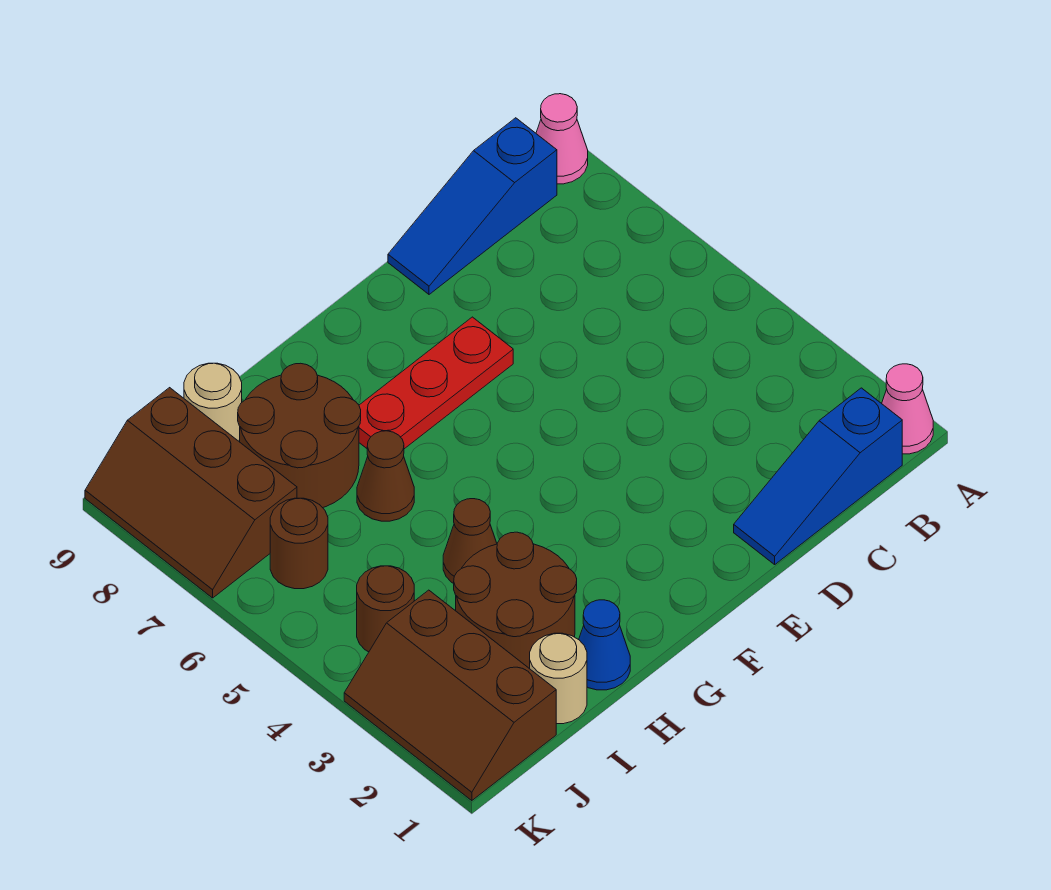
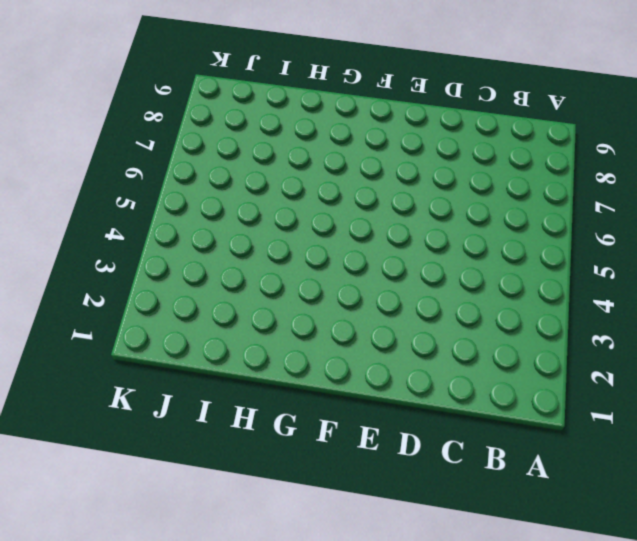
none -> pink 1x1 cone [882,364,933,454]
none -> pink 1x1 cone [536,94,588,184]
none -> blue 1x3 slope [734,388,902,564]

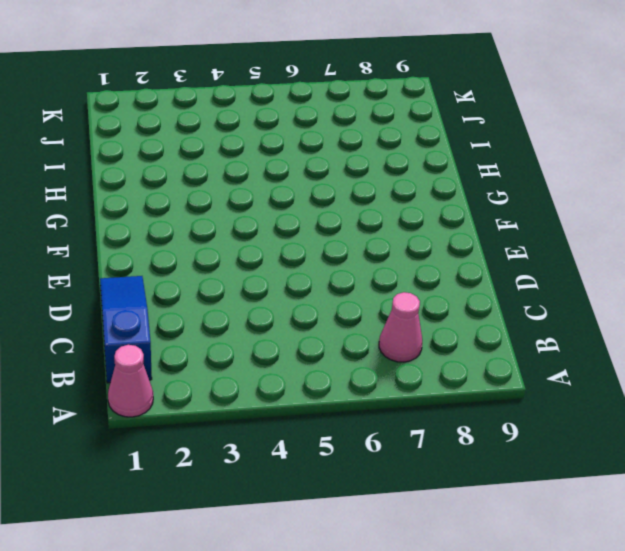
pink 1x1 cone [379,292,422,362] -> pink 1x1 cone moved to [536,94,588,184]
none -> blue 1x3 slope [388,118,557,294]
none -> red 1x3 plate [359,317,513,449]
none -> blue 1x1 cone [579,600,630,690]

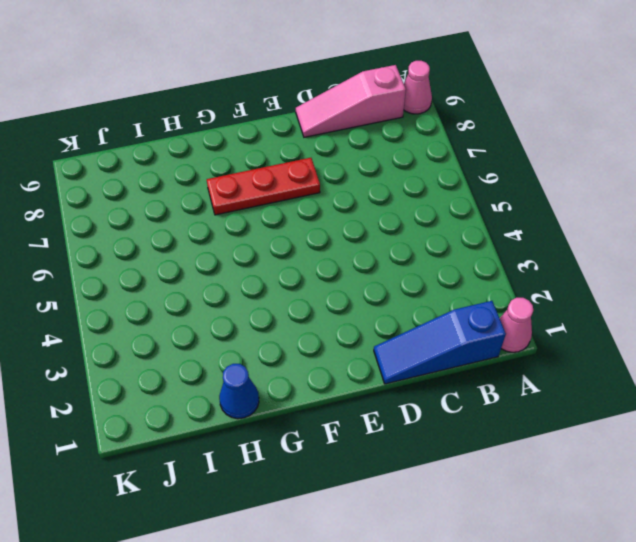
pink 1x3 slope [296,65,406,137] -> blue 1x3 slope [388,118,557,294]
none -> brown 2x2 round brick [454,532,577,669]
none -> brown 1x1 cone [443,499,497,584]
none -> brown 1x1 cone [357,431,414,521]

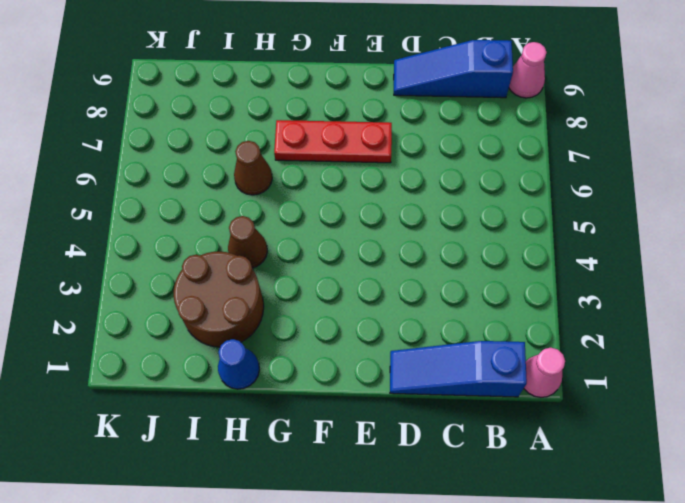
none -> brown 2x2 round brick [238,363,361,508]
none -> tan 1x1 round brick [530,633,587,724]
none -> tan 1x1 round brick [184,363,242,441]

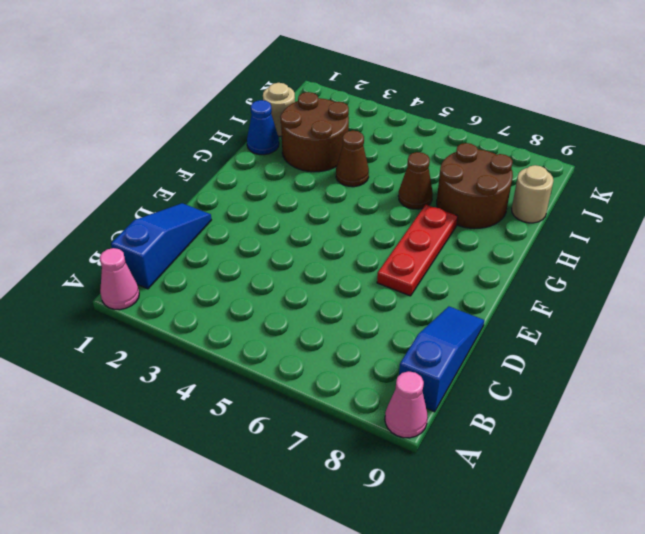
none -> brown 2x3 slope [344,590,556,801]
none -> brown 1x1 round brick [357,566,414,652]
none -> brown 1x1 round brick [270,498,328,589]

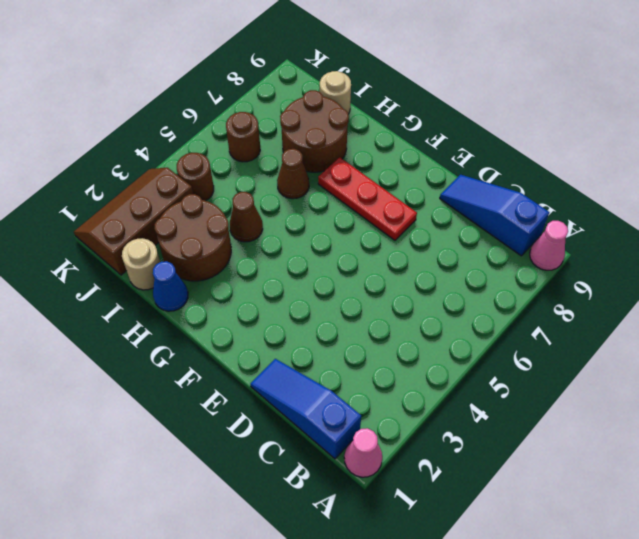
none -> brown 2x3 slope [85,388,297,598]

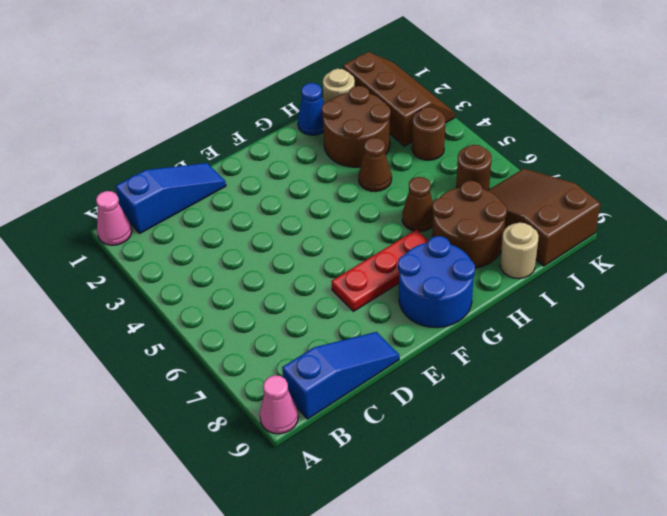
blue 2x2 round brick [398,236,475,328] -> none
brown 2x3 slope [488,169,600,266] -> brown 2x3 slope turned to [85,388,297,598]

